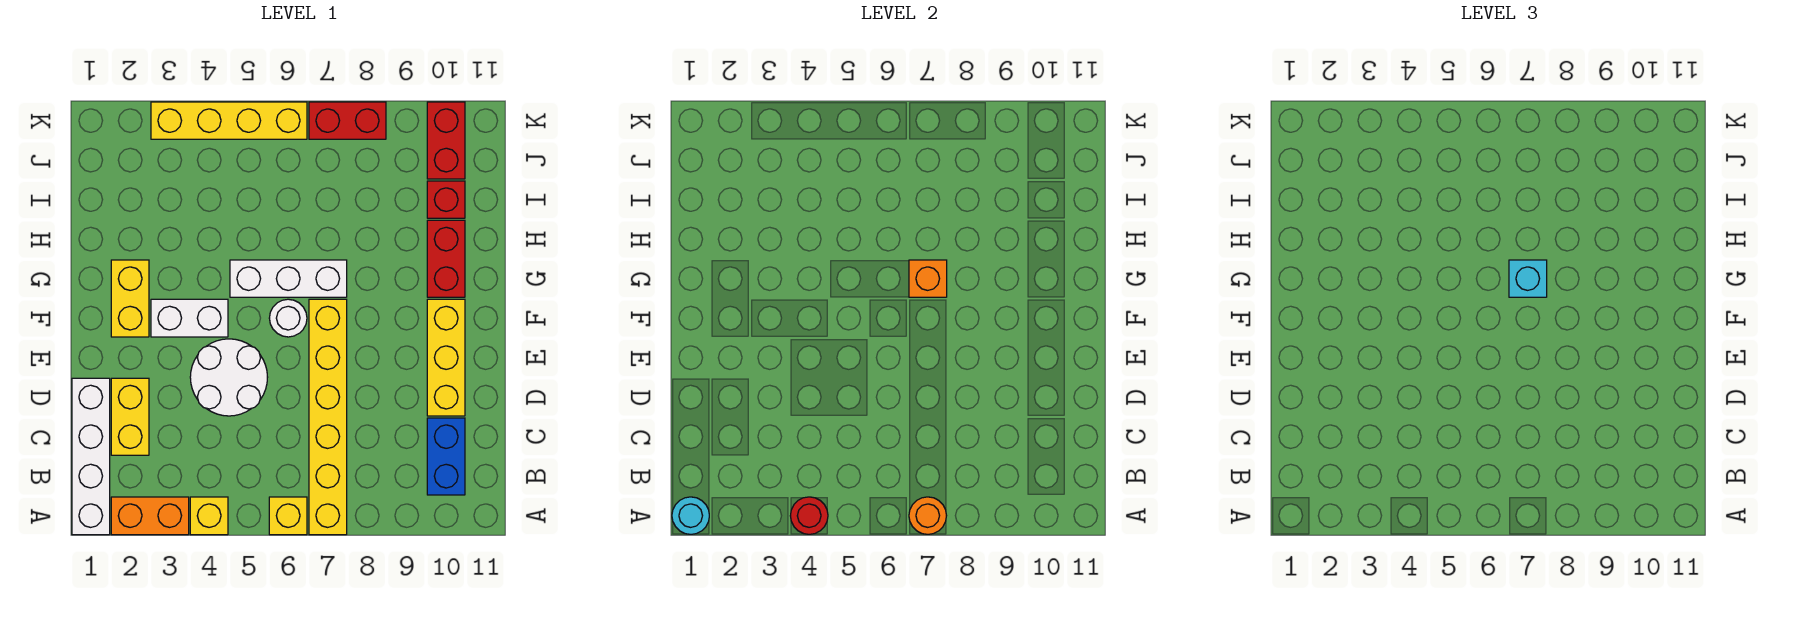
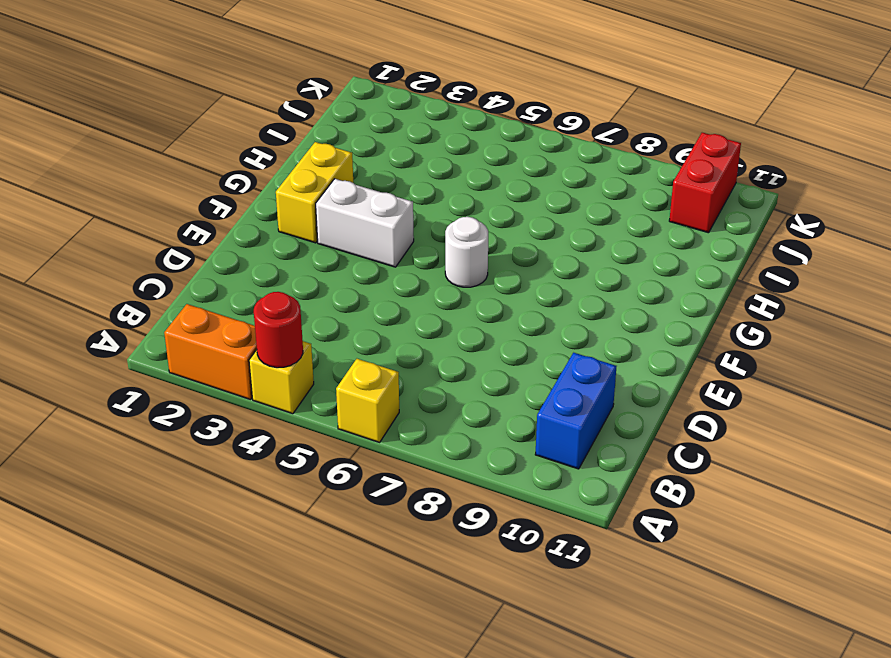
none -> white 1x4 brick [72,378,110,535]
none -> yellow 1x6 brick [309,299,347,535]
none -> yellow 1x2 brick [111,378,149,455]

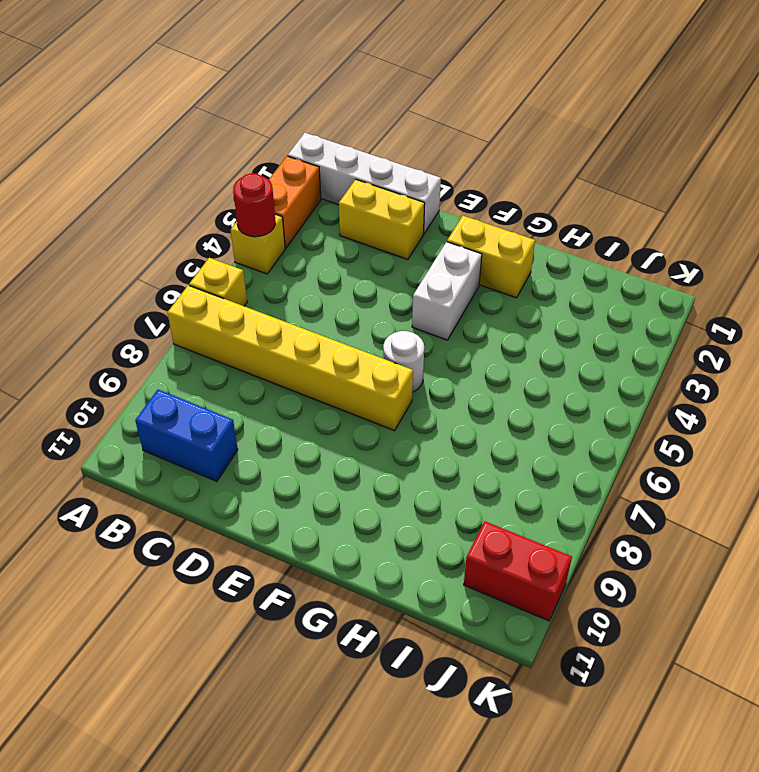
none -> white 2x2 round brick [190,339,268,416]
none -> yellow 1x3 brick [427,299,465,416]
none -> white 1x3 brick [230,260,347,297]

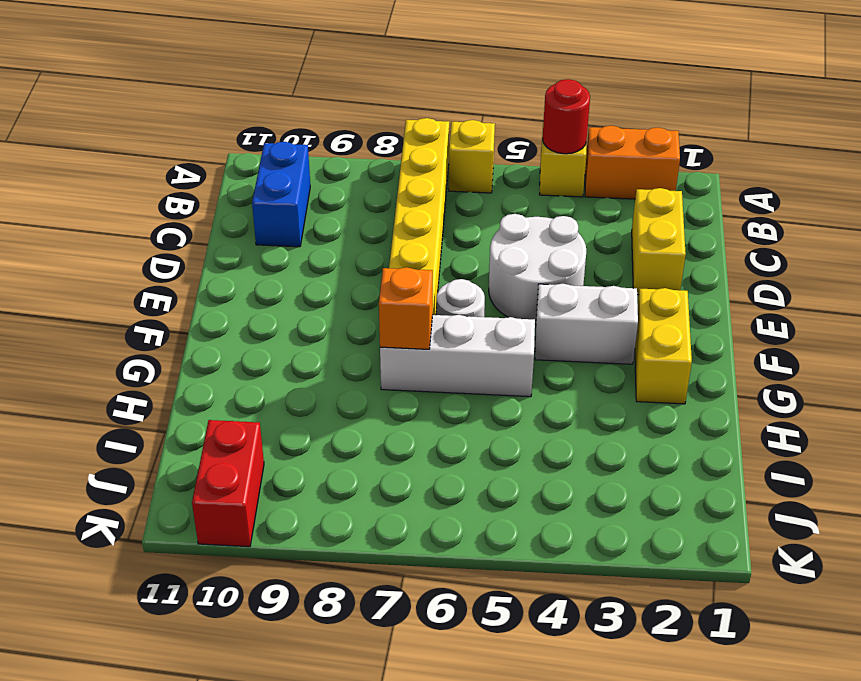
none -> white 1x4 brick [72,378,110,535]
none -> yellow 1x3 brick [427,299,465,416]
none -> red 1x2 brick [427,220,465,297]

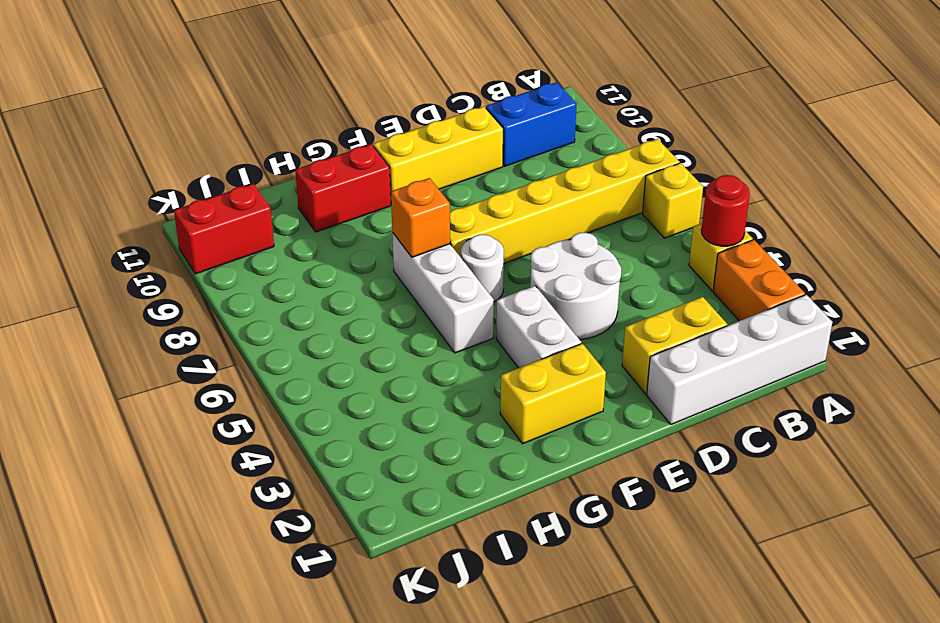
none -> red 1x1 brick [427,181,465,218]
none -> yellow 1x4 brick [151,102,307,139]
none -> red 1x2 brick [309,102,386,139]

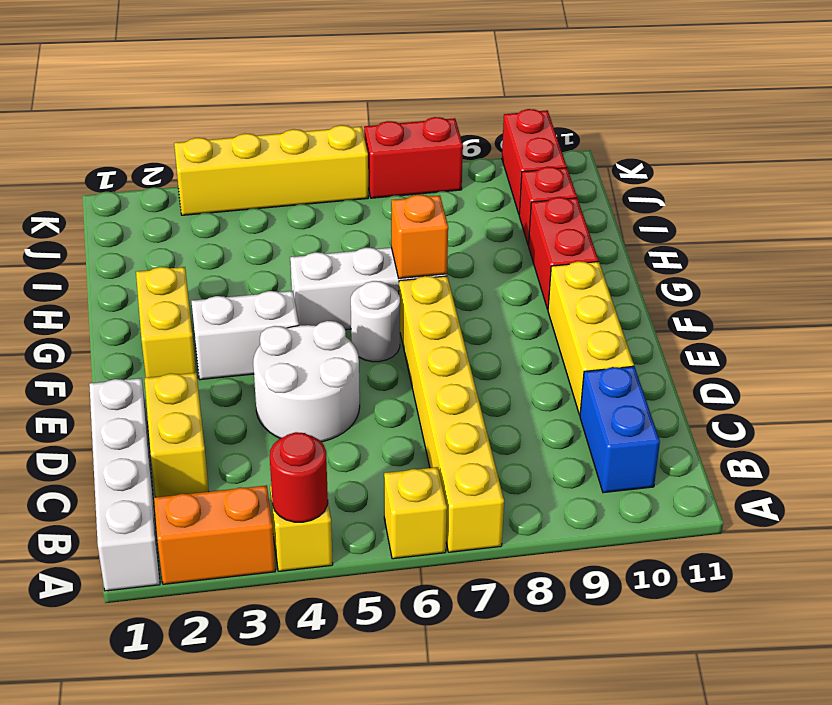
none -> cyan 1x1 round brick [672,497,709,534]
none -> orange 1x1 round brick [909,497,947,534]
none -> cyan 1x1 brick [1509,260,1547,297]

